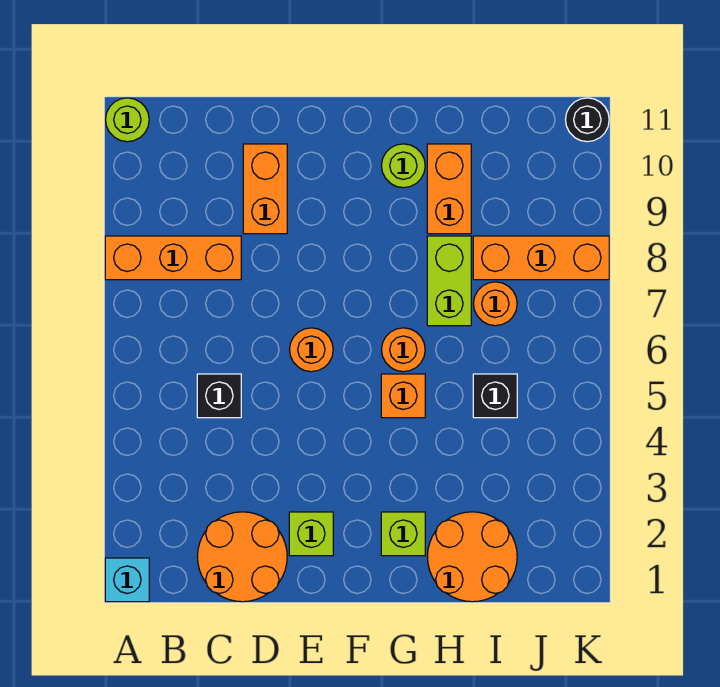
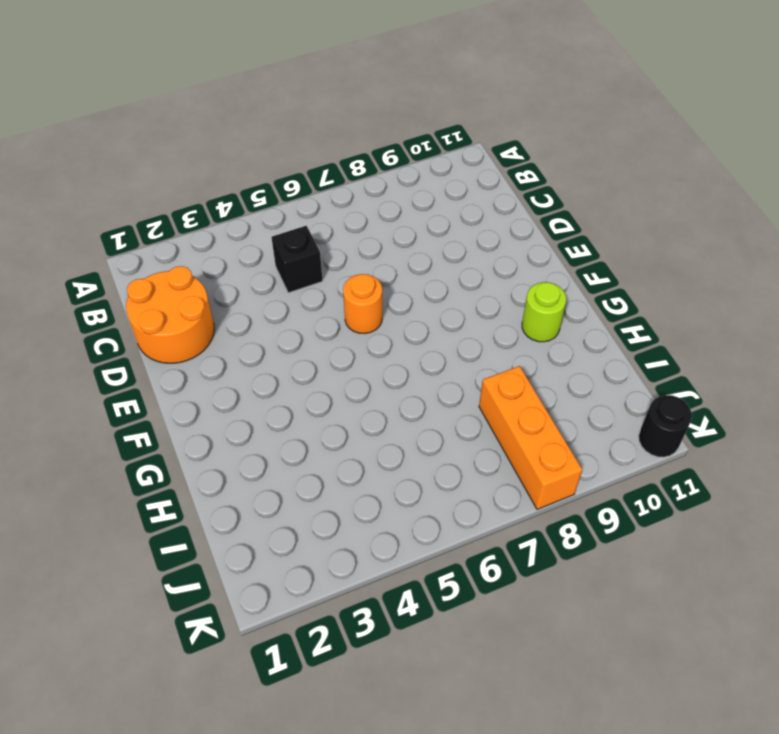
none -> cyan 1x1 brick [105,558,149,602]
none -> orange 1x3 brick [105,236,241,280]
none -> lime 1x1 round brick [106,98,149,142]

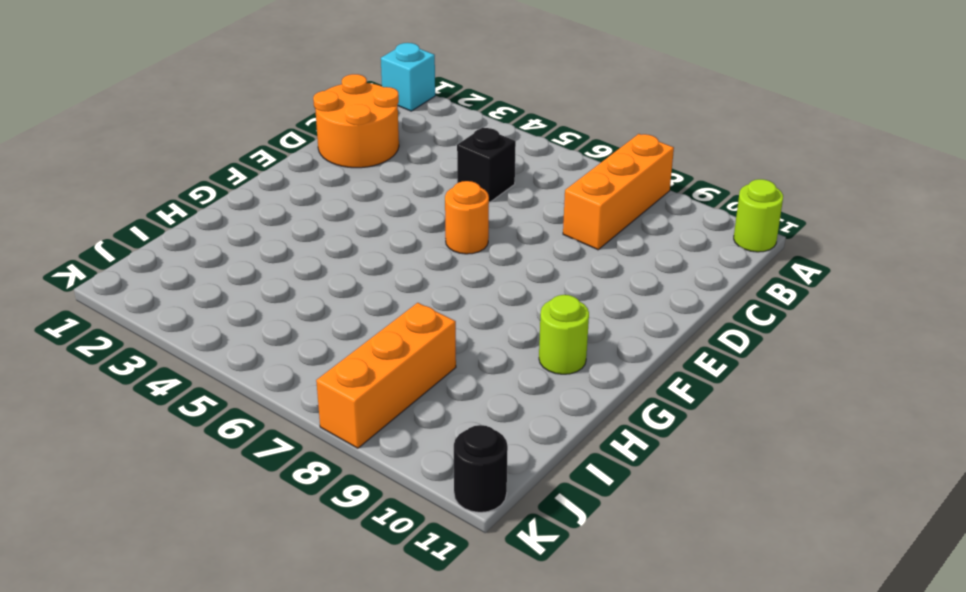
none -> orange 1x2 brick [243,144,287,234]
none -> lime 1x1 brick [289,512,333,556]
none -> lime 1x1 brick [381,512,425,556]

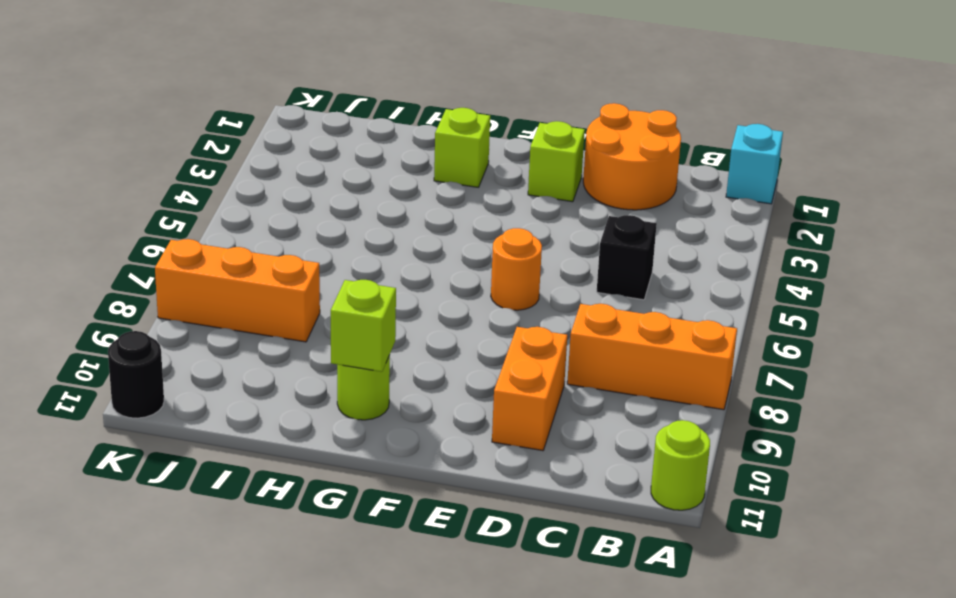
lime 1x1 brick [331,280,396,372] -> none
none -> orange 1x1 brick [381,374,425,418]
none -> orange 1x1 round brick [382,328,425,372]
none -> orange 2x2 round brick [427,512,517,602]

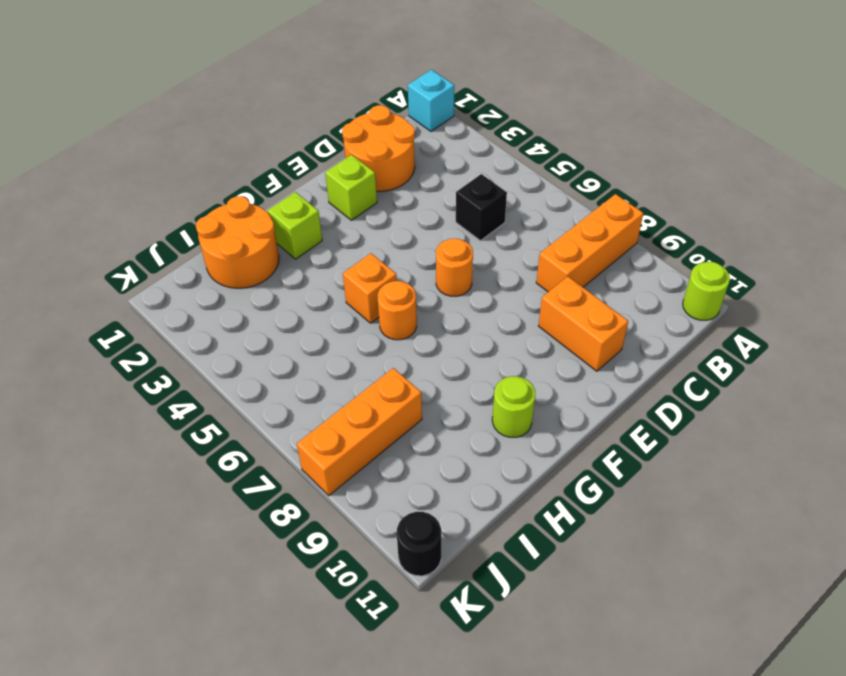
none -> lime 1x2 brick [427,236,471,326]
none -> orange 1x2 brick [427,144,471,234]
none -> black 1x1 brick [473,374,517,418]

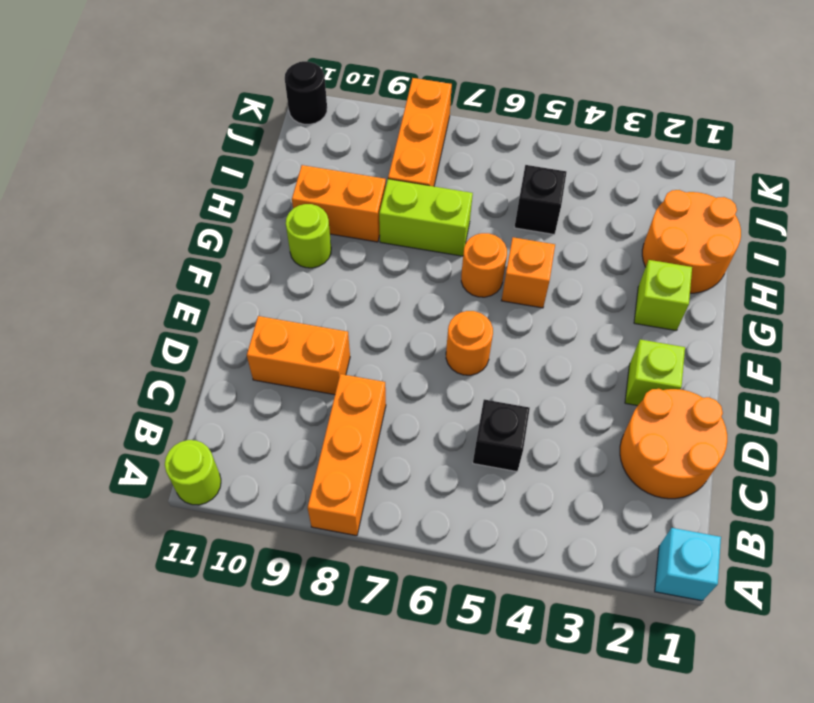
none -> orange 1x1 round brick [474,282,517,326]

